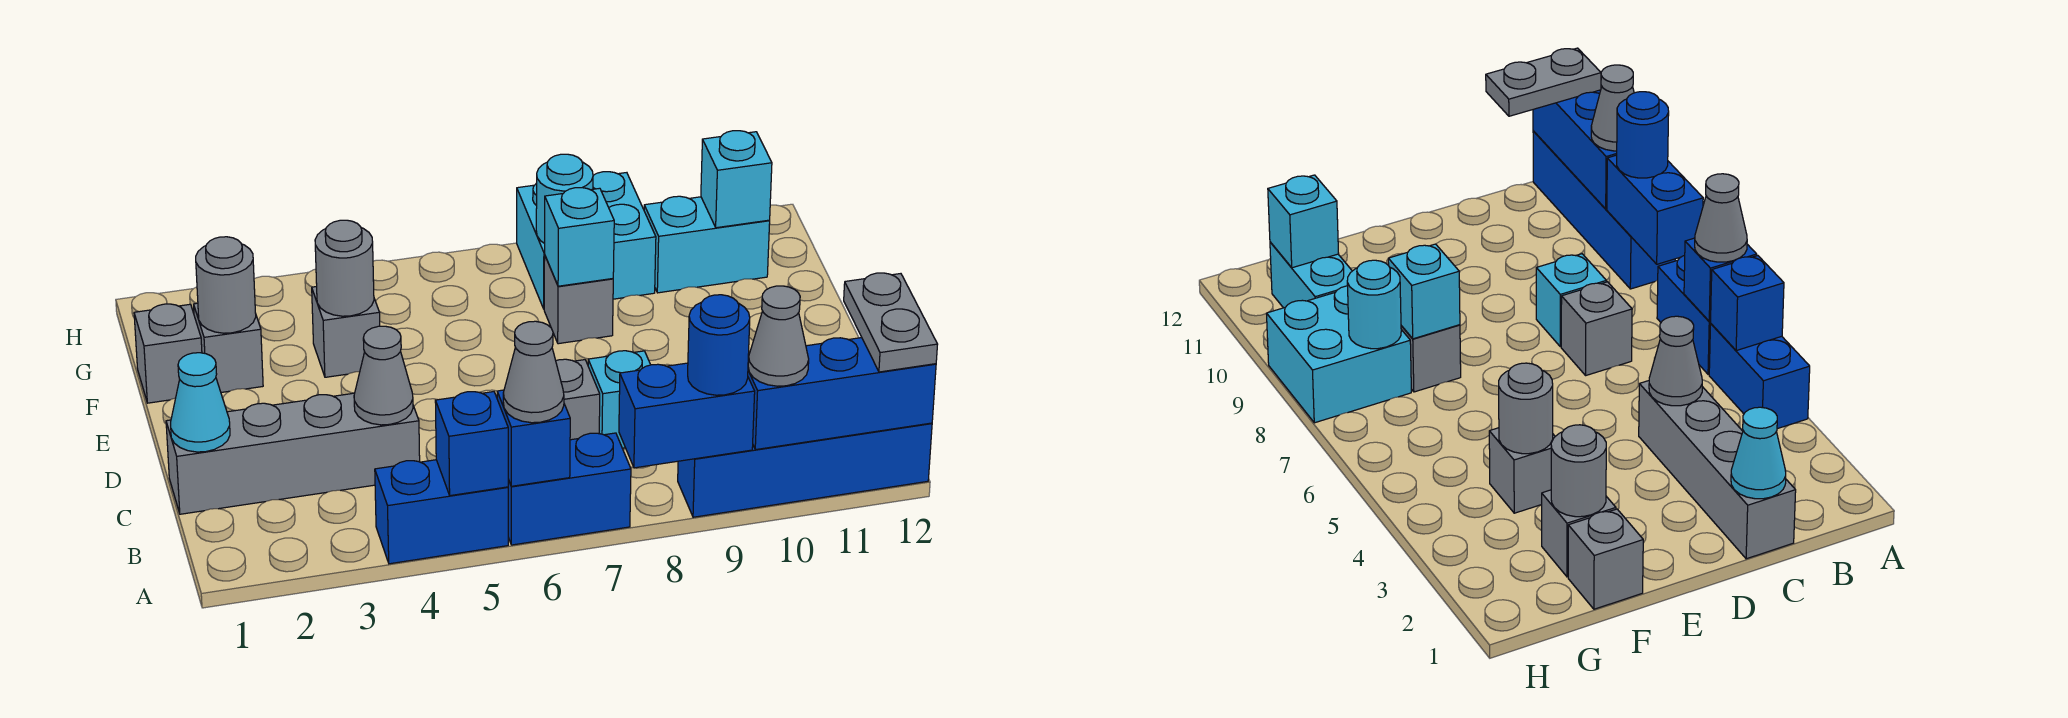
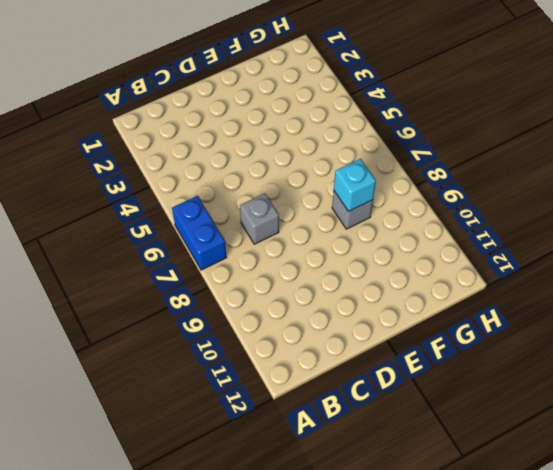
none -> blue 1x2 brick [375,460,508,564]
none -> blue 1x4 brick [678,423,932,517]
none -> grey 1x4 brick [166,393,420,514]

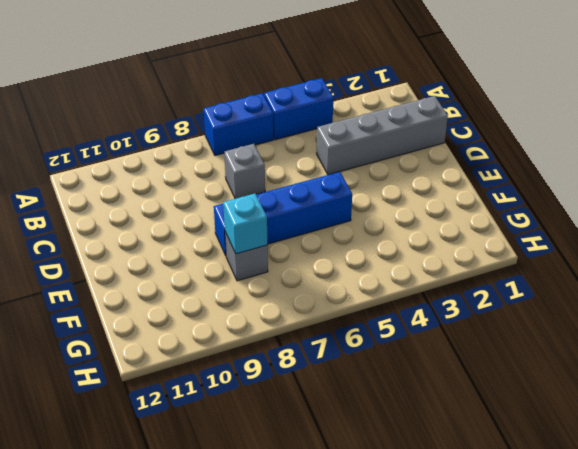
blue 1x4 brick [214,172,352,255] -> blue 1x4 brick moved to [678,423,932,517]
none -> cyan 1x1 brick [588,351,650,448]
none -> grey 1x1 brick [134,304,202,403]
none -> grey 1x1 brick [194,303,263,393]

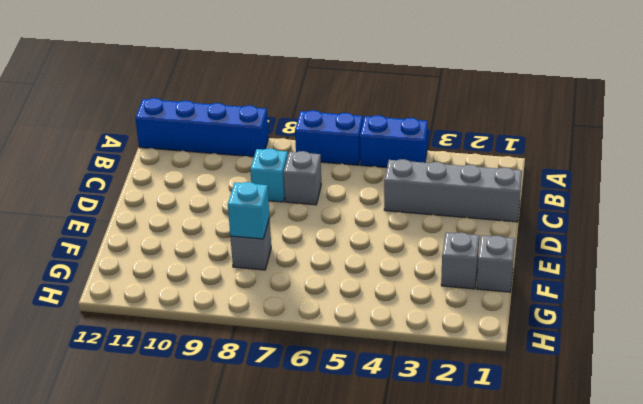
none -> grey 1x1 brick [312,287,380,377]
none -> cyan 2x2 brick [517,172,656,309]
none -> cyan 1x2 brick [644,196,770,293]

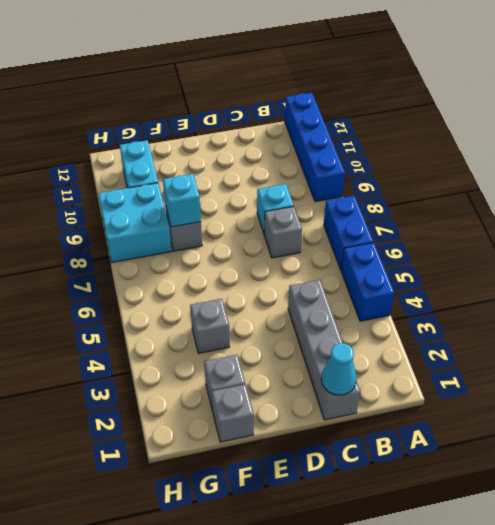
none -> blue 1x1 brick [435,392,508,496]
none -> blue 1x1 brick [497,390,570,486]
none -> blue 1x2 brick [619,363,755,468]

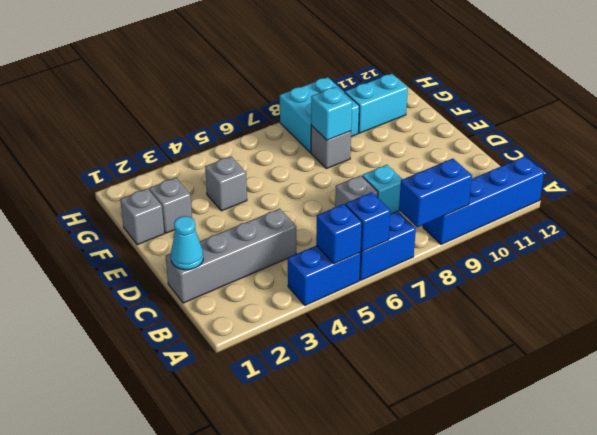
none -> blue 1x3 brick [748,338,936,450]
none -> grey 1x1 cone [354,326,413,425]
none -> grey 1x1 round brick [196,237,256,333]

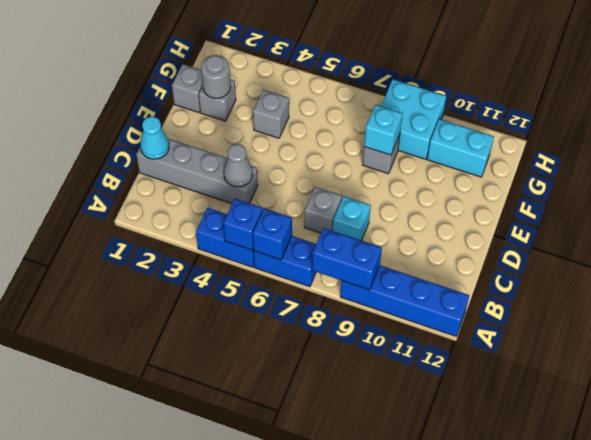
none -> blue 1x3 brick [748,338,936,450]
none -> grey 1x1 round brick [315,220,374,316]
none -> cyan 1x1 round brick [536,154,593,243]

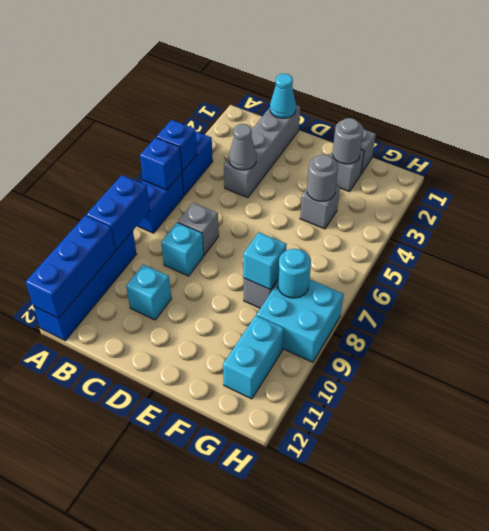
cyan 1x1 brick [126,264,172,320] -> cyan 1x1 brick moved to [701,131,772,228]
none -> grey 1x1 cone [503,321,564,423]
none -> blue 1x1 round brick [688,295,750,395]
none -> grey 1x1 cone [748,286,809,386]

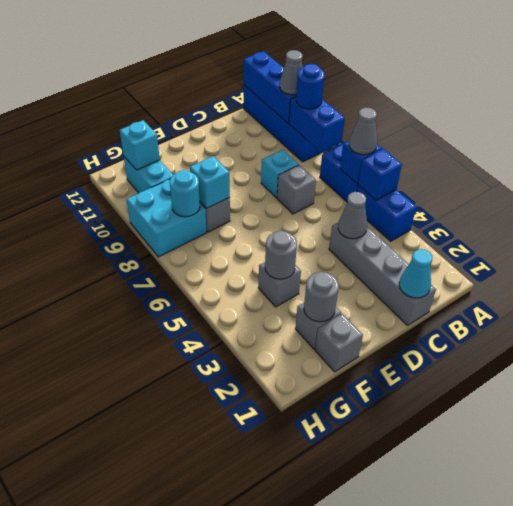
none -> grey 1x2 plate [844,273,938,372]

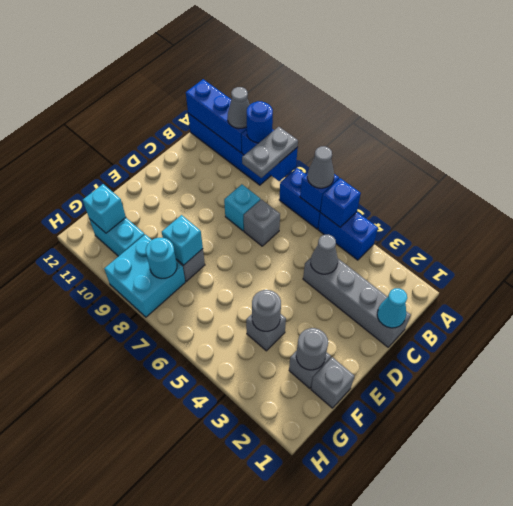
grey 1x2 plate [242,127,298,178] -> grey 1x2 plate moved to [844,273,938,372]

